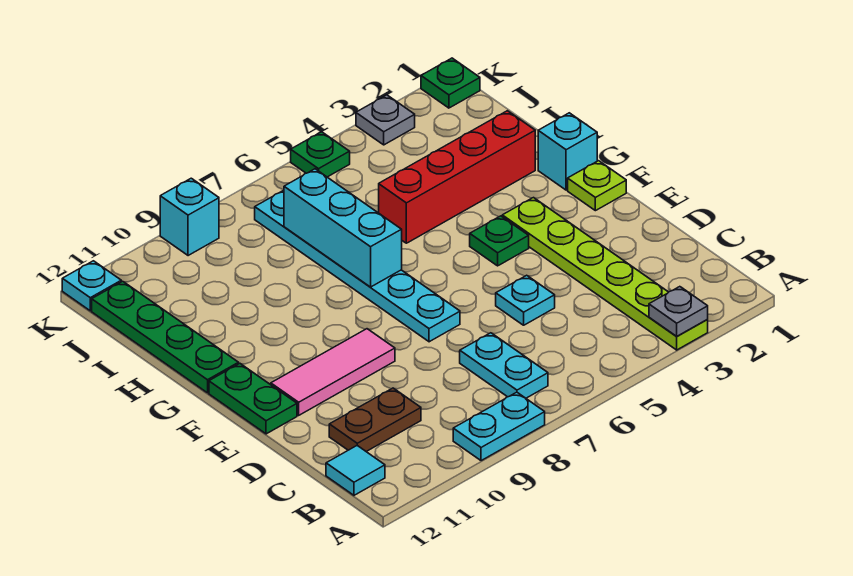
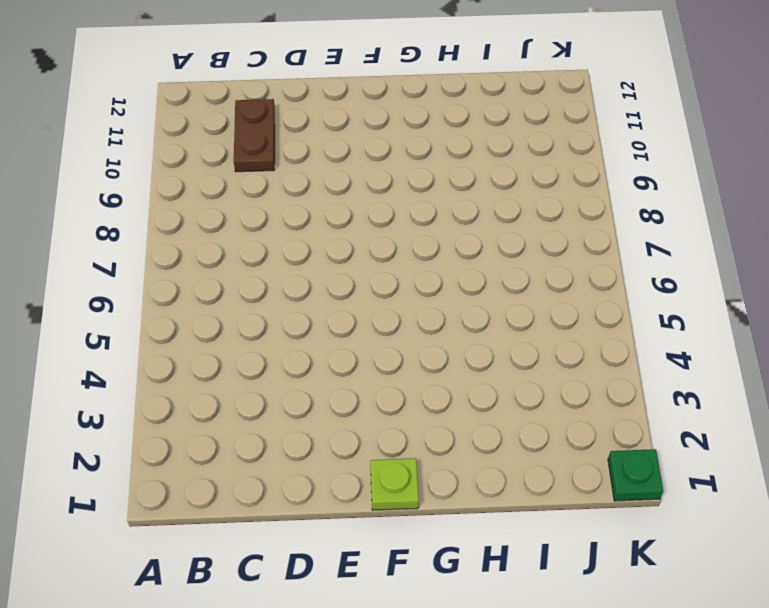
none -> lime 1x6 plate [502,198,708,350]
none -> cyan 1x2 plate [453,392,545,461]
none -> cyan 1x2 plate [460,333,548,398]

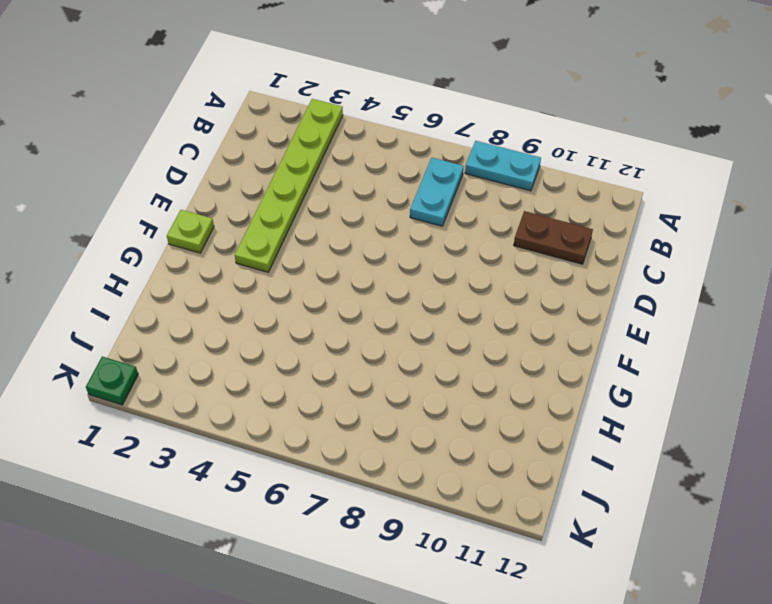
none -> cyan 1x1 tile [326,446,385,495]
none -> cyan 1x1 plate [496,275,555,325]
none -> cyan 1x6 plate [255,190,460,342]

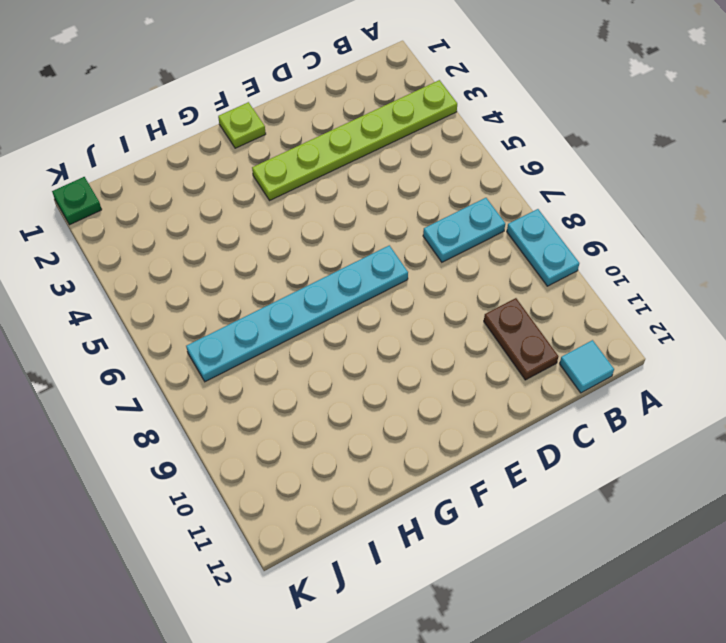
none -> cyan 1x1 plate [496,275,555,325]
none -> pink 1x3 tile [271,329,395,415]
none -> green 1x2 plate [209,364,297,434]

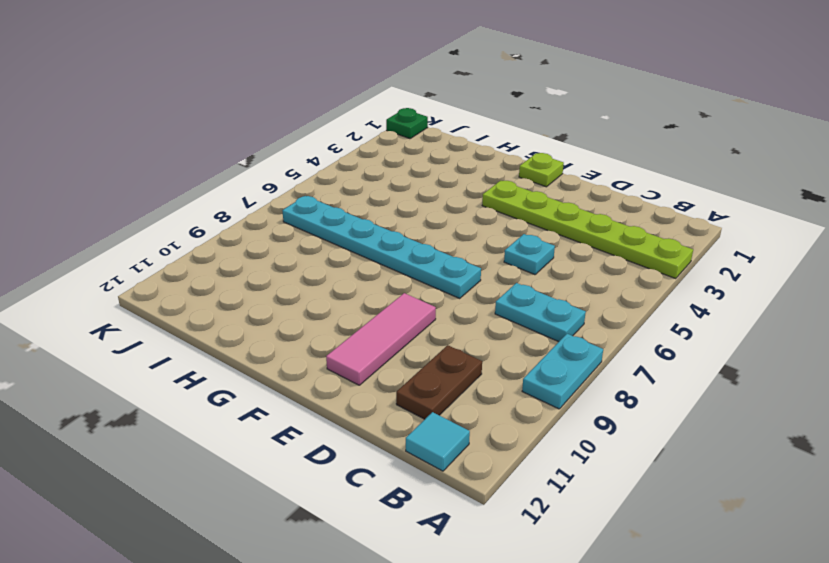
none -> green 1x2 plate [209,364,297,434]
none -> green 1x1 plate [470,216,529,266]
none -> cyan 1x1 brick [538,113,597,190]

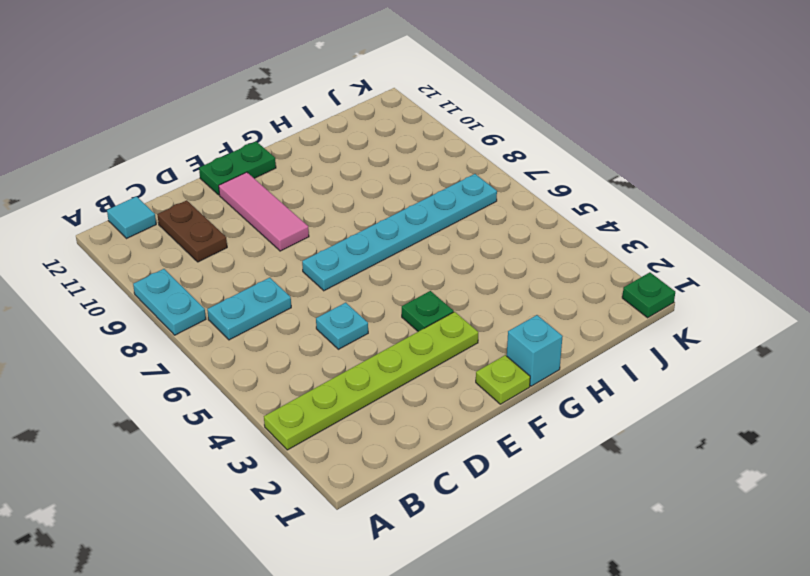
none -> green 1x4 plate [92,281,239,393]
none -> red 1x4 brick [379,111,535,243]
none -> grey 1x1 plate [356,95,415,145]

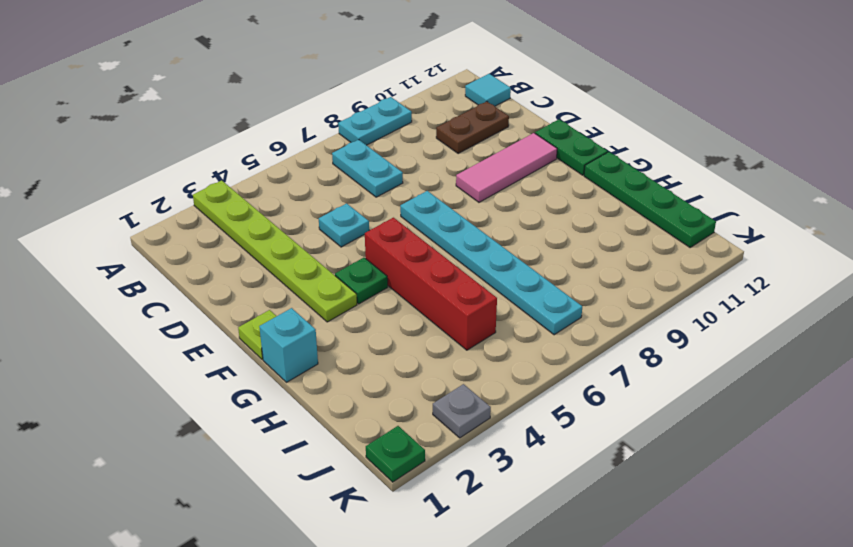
red 1x4 brick [365,218,497,350] -> red 1x4 brick turned to [379,111,535,243]
none -> green 1x1 plate [291,132,350,177]
none -> cyan 1x1 brick [160,178,219,256]
none -> cyan 1x1 plate [62,261,121,311]

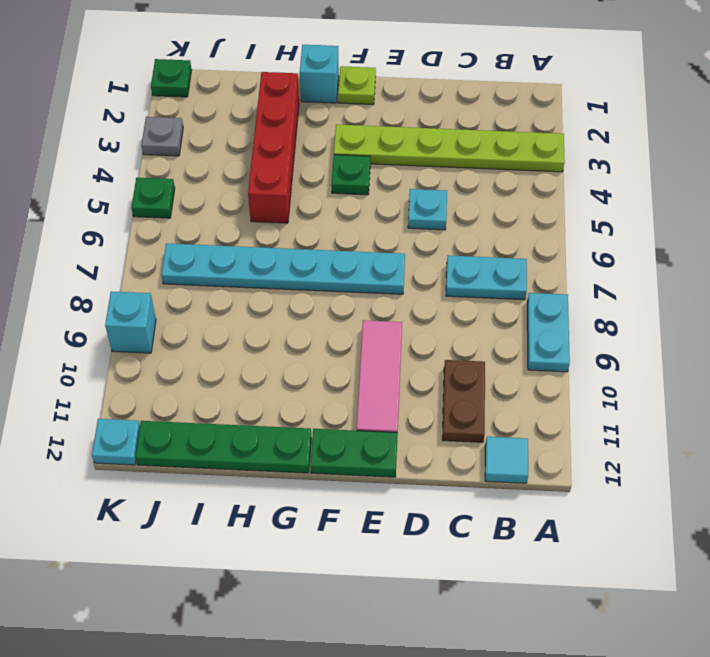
none -> grey 1x1 plate [649,287,708,336]
none -> cyan 1x3 brick [284,169,402,287]

